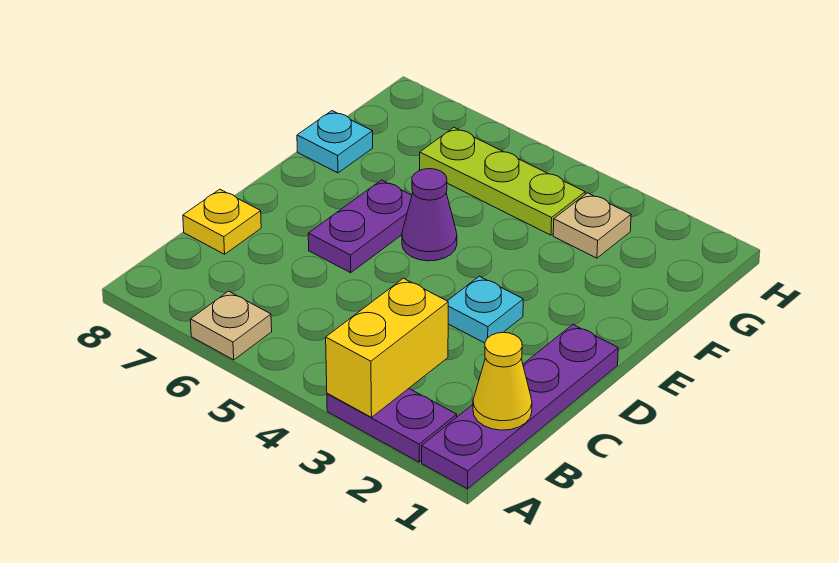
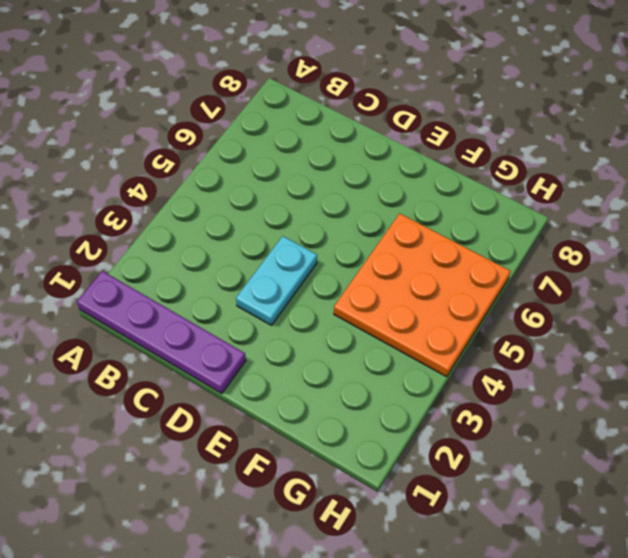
cyan 1x2 plate [236,236,317,325] -> cyan 1x1 plate [448,276,523,343]
orange 3x3 plate [334,214,510,377] -> lime 1x3 plate [420,128,585,235]
none -> purple 1x2 plate [327,389,457,462]
none -> tan 1x1 plate [190,291,272,360]
none -> yellow 1x1 plate [183,189,261,254]

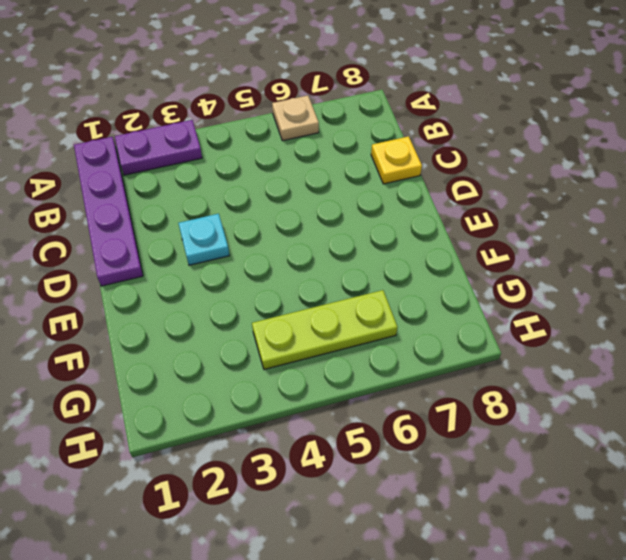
none -> purple 1x2 plate [308,180,412,273]
none -> purple 1x1 cone [402,169,457,261]
none -> cyan 1x1 plate [297,111,373,173]

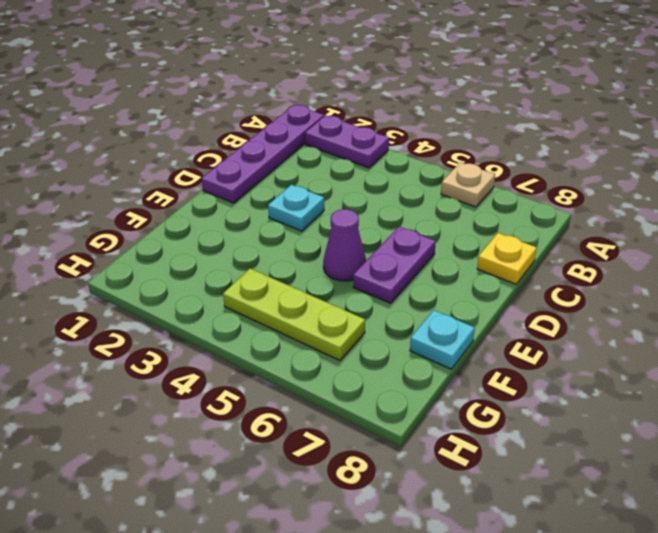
none -> tan 1x1 plate [553,193,631,258]
none -> yellow 1x2 brick [326,278,448,417]
none -> yellow 1x1 cone [473,332,532,430]

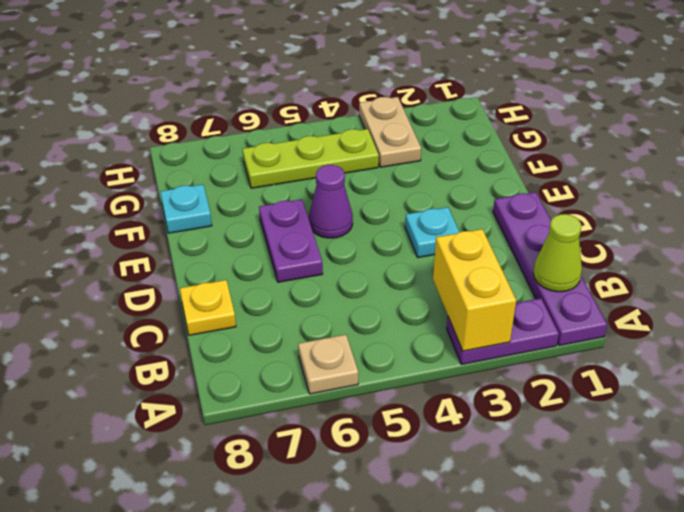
lime 1x1 cone [533,214,582,292] -> yellow 1x1 cone [473,332,532,430]
tan 1x2 plate [359,97,421,167] -> tan 1x1 plate [553,193,631,258]

